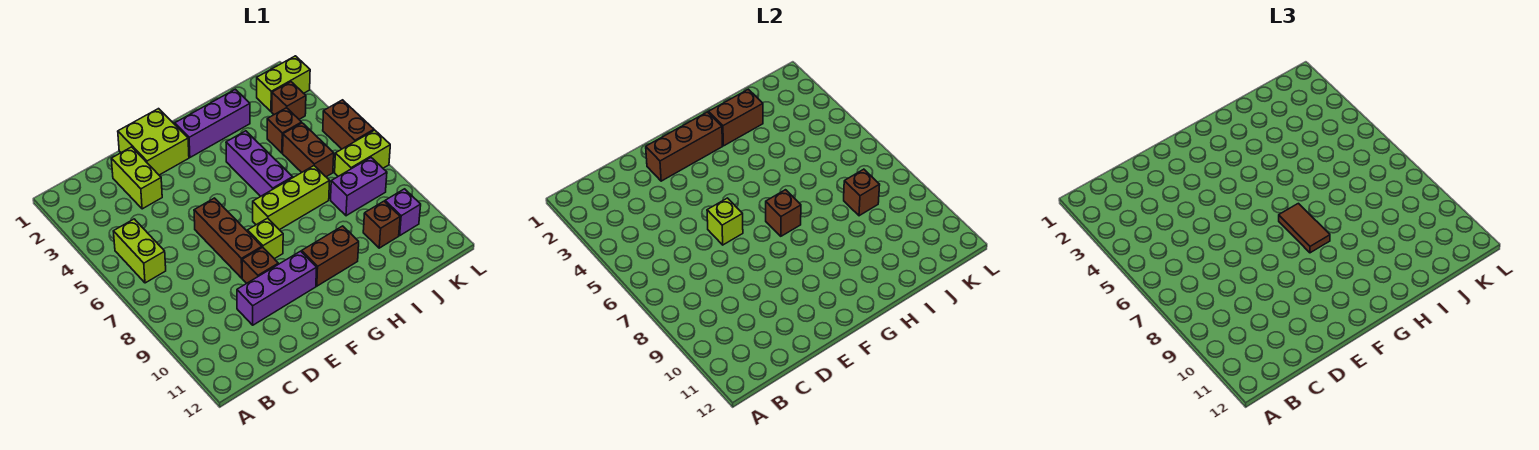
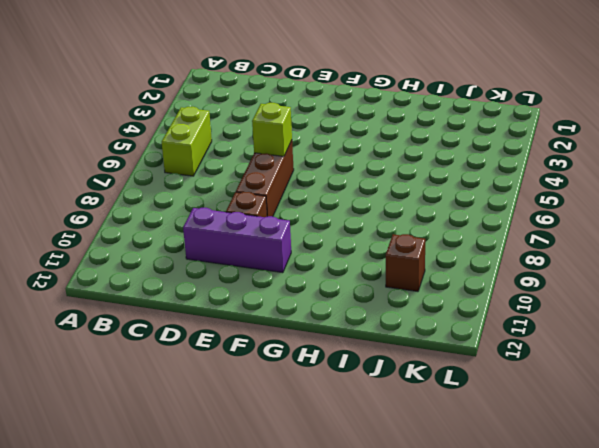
none -> lime 1x2 brick [111,147,162,209]
none -> lime 2x2 brick [118,109,189,175]
none -> lime 1x1 brick [247,218,283,259]

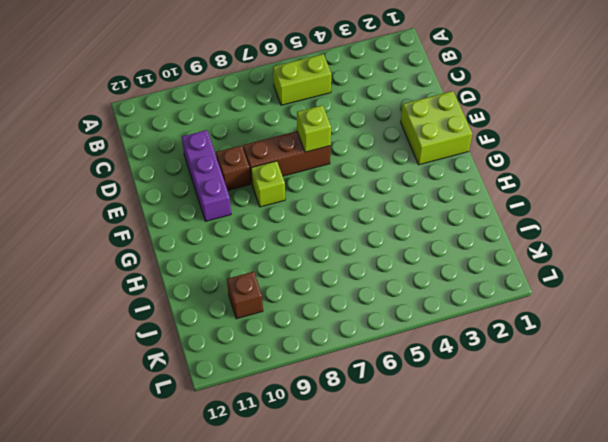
none -> lime 1x2 brick [111,147,162,209]
none -> purple 1x3 brick [175,89,250,157]
none -> lime 1x3 brick [253,166,330,230]

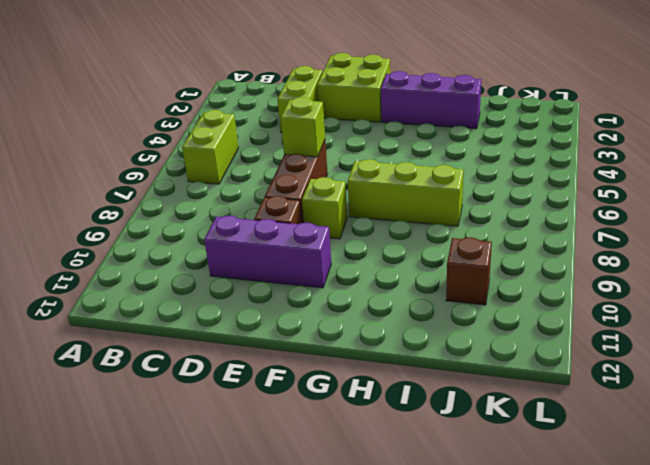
none -> brown 1x2 brick [302,226,359,286]
none -> purple 1x3 brick [226,131,293,196]
none -> brown 1x1 brick [267,108,302,153]

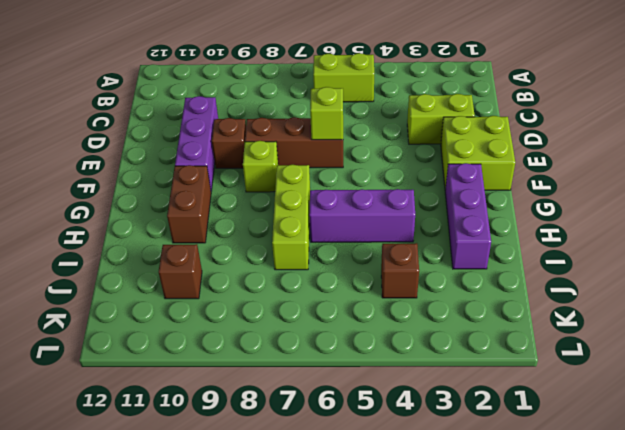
none -> brown 1x2 brick [283,123,334,177]
none -> purple 1x2 brick [331,158,387,216]
none -> lime 1x2 brick [257,56,310,112]

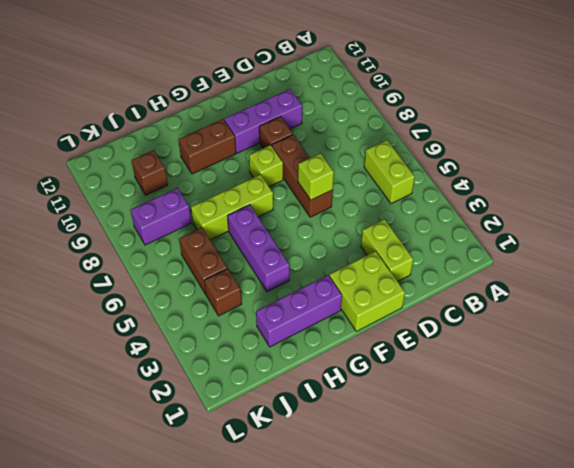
none -> lime 1x2 brick [257,56,310,112]
none -> brown 1x1 brick [272,82,306,119]
none -> lime 1x2 brick [335,130,390,176]

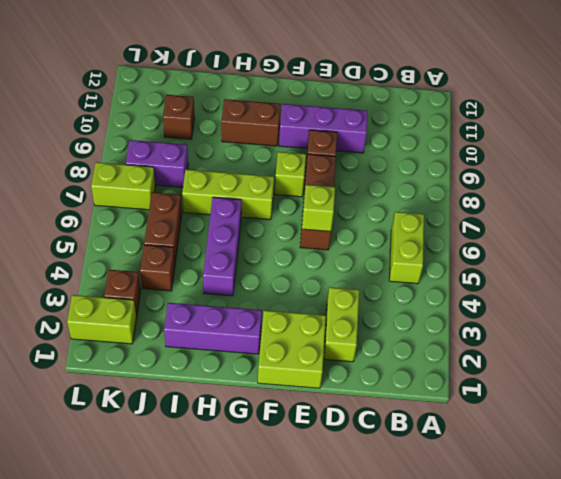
none -> purple 1x1 brick [385,189,421,235]
none -> brown 1x2 brick [323,100,374,149]
none -> brown 1x3 brick [646,112,722,181]

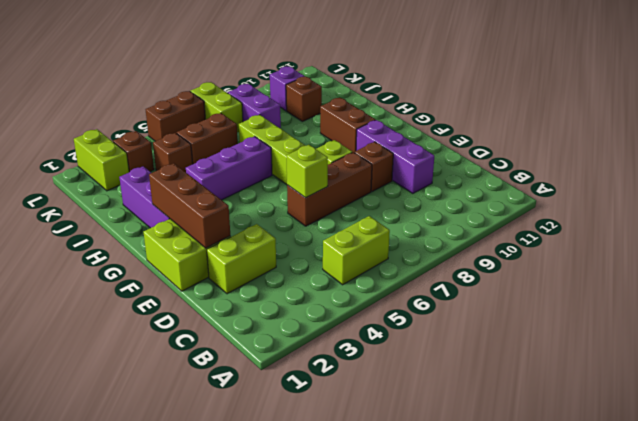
none -> brown 1x1 brick [766,190,801,236]
none -> brown 1x2 brick [708,89,763,146]
none -> brown 1x1 brick [844,169,880,216]

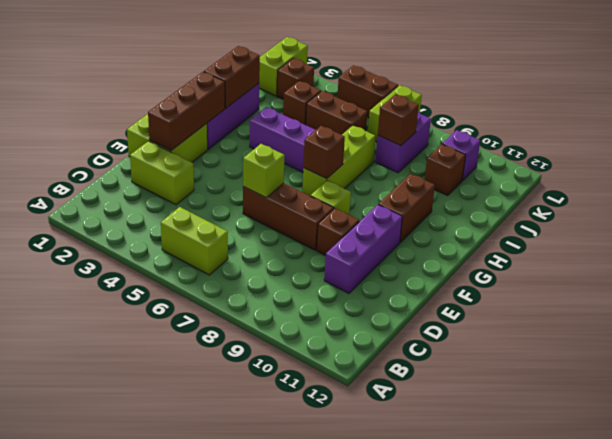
none -> brown 1x2 tile [1279,203,1330,253]

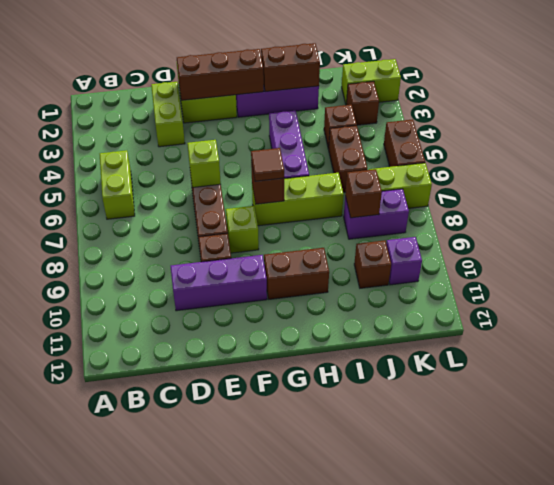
brown 1x1 tile [251,148,284,181] -> brown 1x2 tile [1279,203,1330,253]

